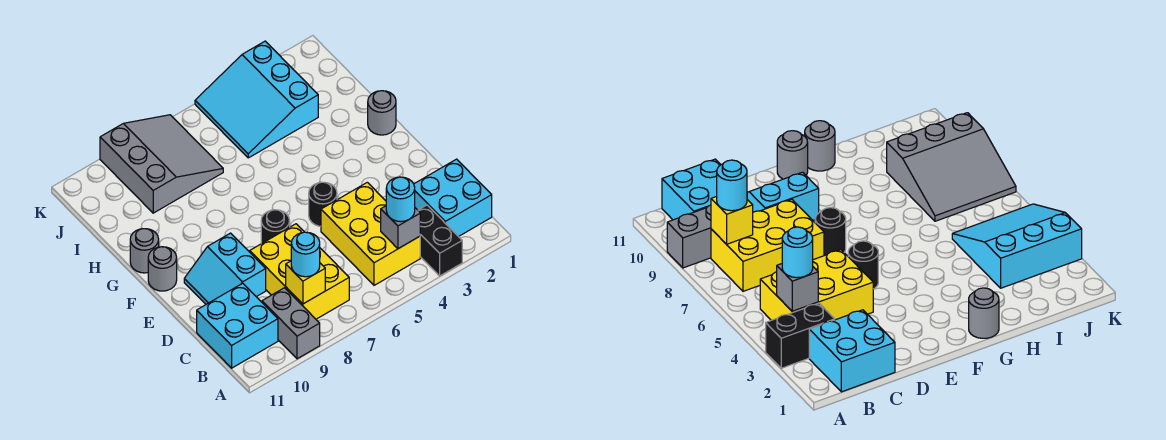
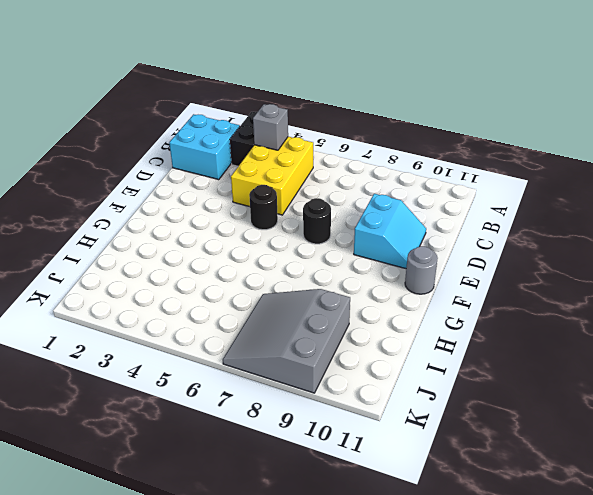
none -> grey 1x2 brick [262,288,320,359]
none -> yellow 2x3 brick [250,224,349,319]
none -> cyan 2x2 brick [197,283,278,368]

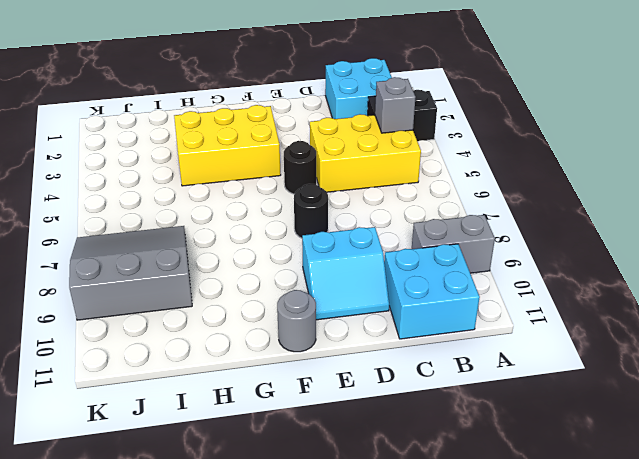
yellow 2x3 brick [174,105,281,186] -> yellow 2x3 brick moved to [250,224,349,319]
none -> grey 1x1 round brick [368,91,396,135]
none -> grey 1x1 round brick [130,229,159,273]
none -> cyan 3x3 slope [195,41,318,158]

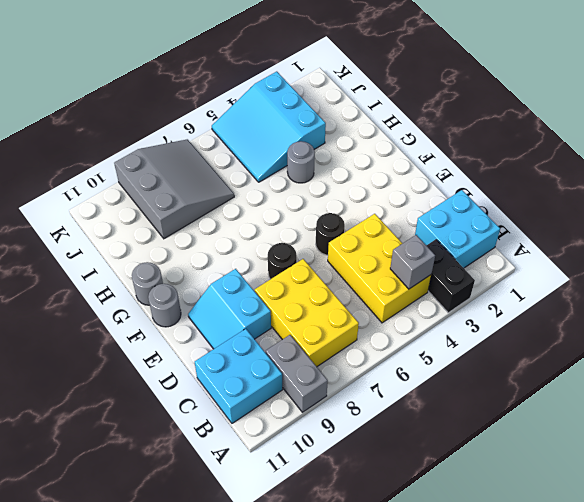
grey 1x1 round brick [287,141,315,183] -> grey 1x1 round brick moved to [368,91,396,135]
none -> yellow 1x1 brick [286,261,325,304]
none -> cyan 1x1 round brick [386,177,415,222]
none -> cyan 1x1 round brick [291,232,320,277]

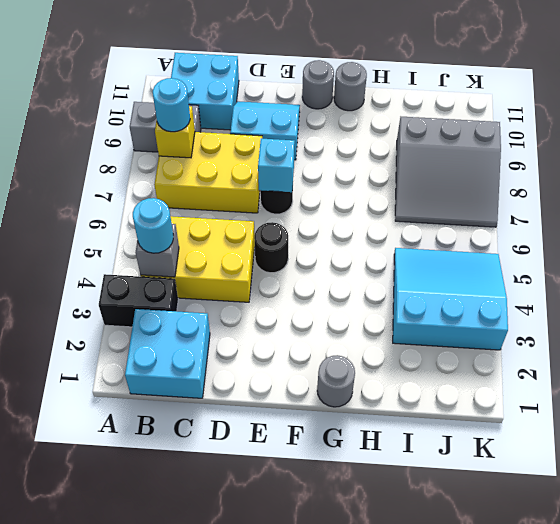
cyan 1x1 brick [258,139,295,192] -> none

